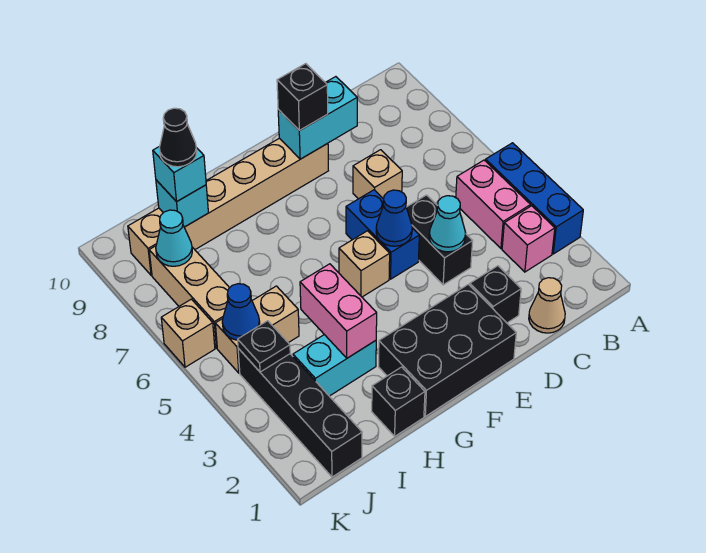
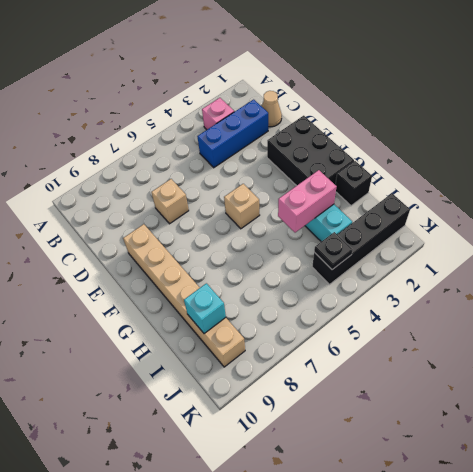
blue 1x3 brick [197,100,268,168] -> blue 1x3 brick moved to [485,143,583,254]
none -> pink 1x2 brick [456,160,531,248]
none -> black 1x1 brick [470,266,521,323]
none -> black 1x2 brick [406,195,473,285]

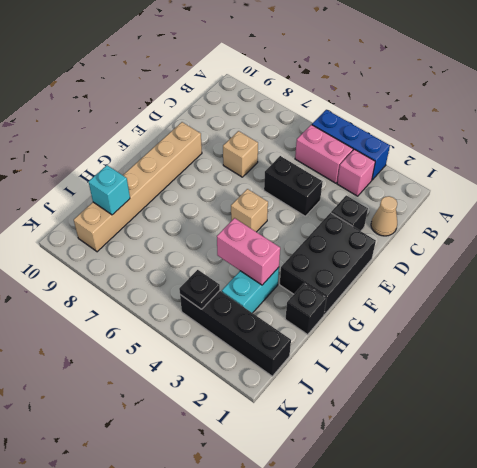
none -> blue 1x2 brick [346,190,419,279]
none -> tan 1x2 brick [215,286,299,373]
none -> tan 1x3 brick [149,246,229,348]

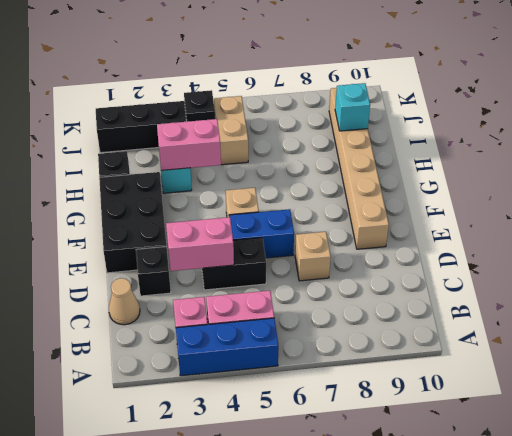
pink 1x2 brick [166,217,234,271] -> cyan 1x1 cone [429,196,466,252]
none -> tan 1x3 brick [149,246,229,348]
none -> tan 1x1 brick [161,299,215,367]
none -> cyan 1x2 brick [278,77,357,159]

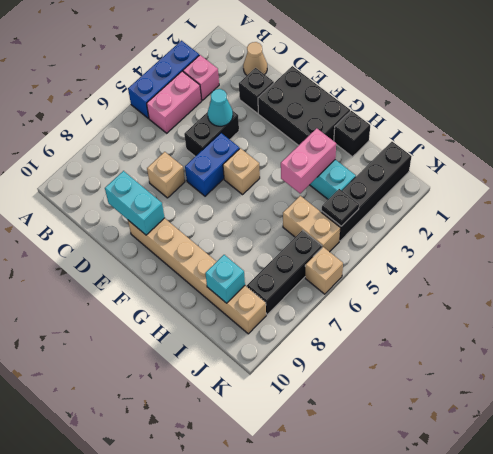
black 1x3 brick [247,230,322,315] -> tan 1x3 brick [149,246,229,348]
none -> blue 1x1 cone [376,190,412,246]
none -> blue 1x1 cone [222,284,260,340]
none -> cyan 1x1 cone [156,210,192,266]

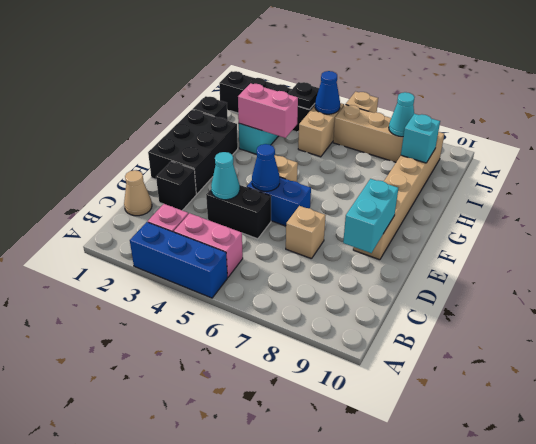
none -> black 1x1 brick [277,64,328,130]
none -> cyan 1x1 brick [153,146,206,202]
none -> black 1x1 cone [159,108,197,167]

